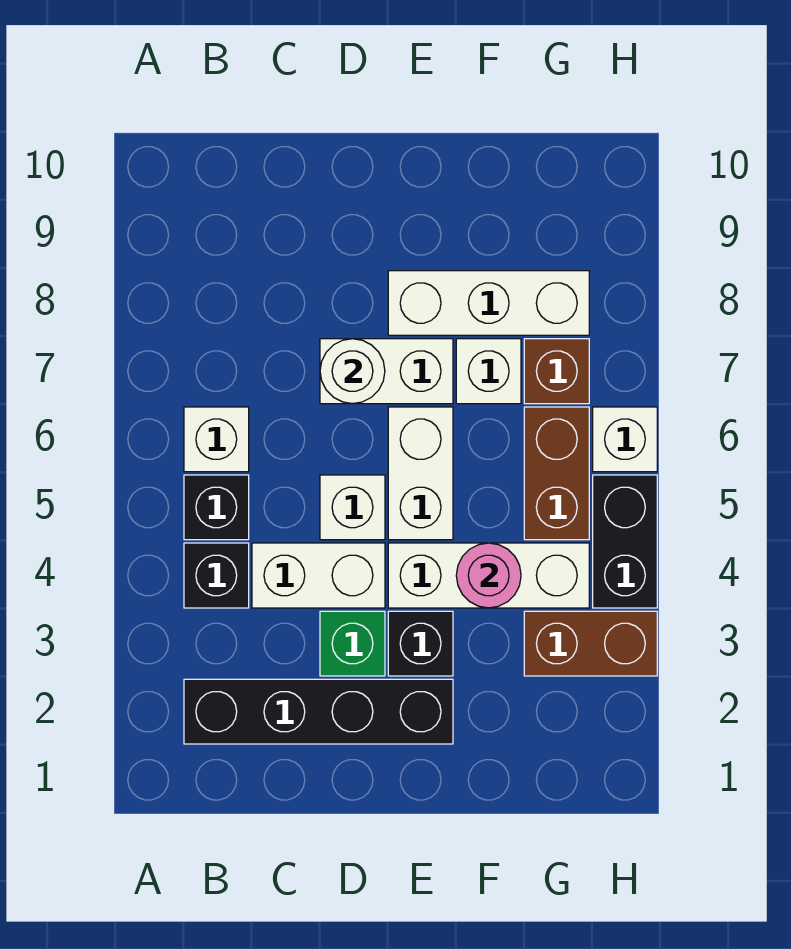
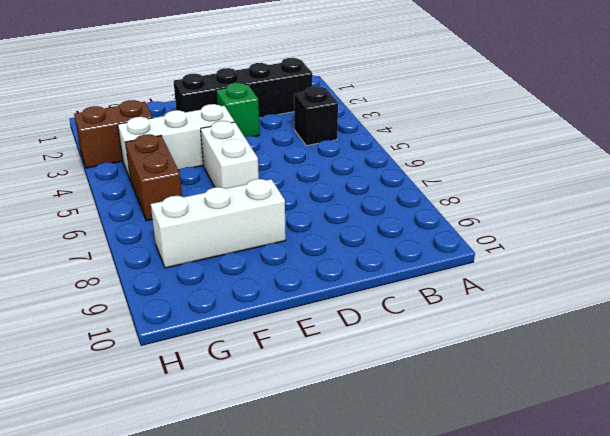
none -> black 1x1 brick [184,475,249,540]
none -> white 1x1 brick [184,407,249,472]
none -> white 1x2 brick [252,543,385,608]

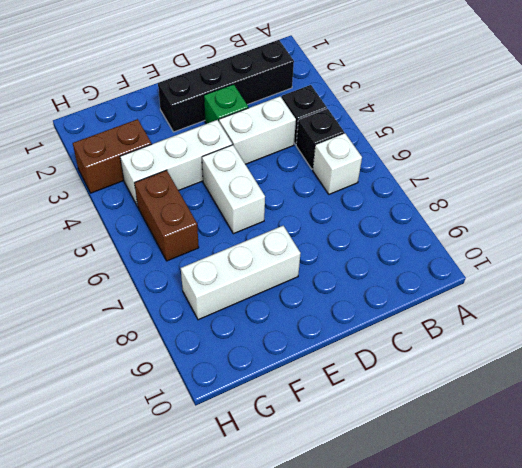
none -> white 1x1 brick [320,475,385,540]
none -> white 1x2 brick [320,339,453,404]
none -> black 1x1 brick [388,611,453,676]

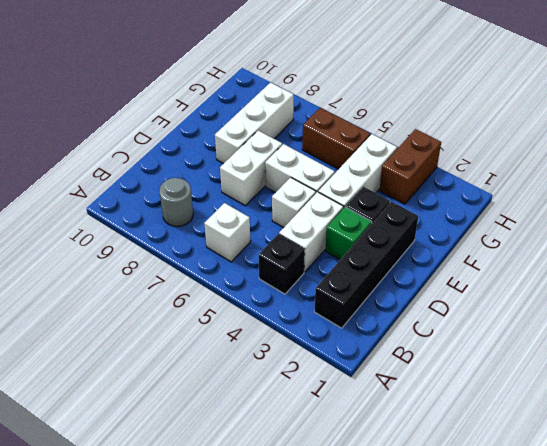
grey 1x1 round brick [159,178,193,227] -> none
none -> black 1x1 brick [184,475,249,540]
none -> white 1x1 brick [456,339,521,404]
none -> brown 1x1 brick [524,339,589,404]

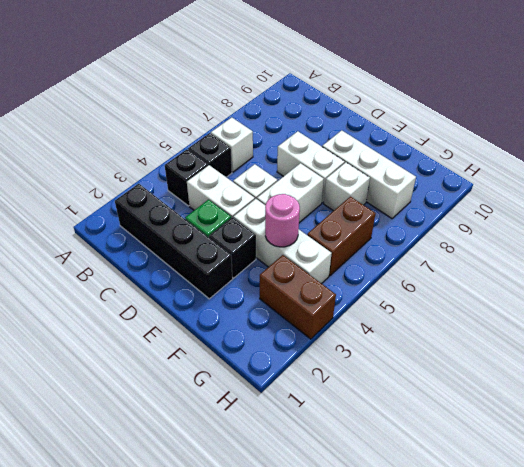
none -> brown 1x1 brick [524,339,589,404]
none -> black 1x2 brick [593,475,657,608]
none -> white 1x1 brick [593,407,657,472]

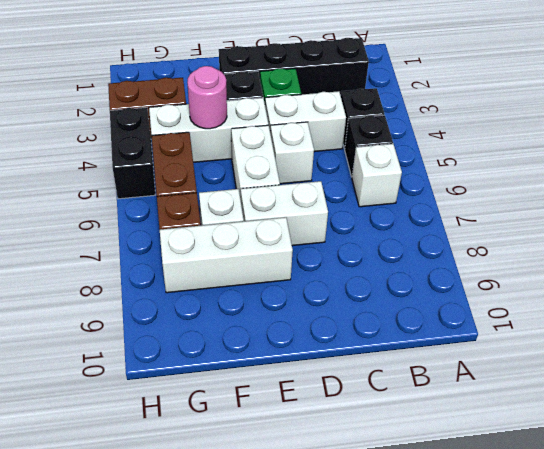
none -> white 1x1 brick [593,407,657,472]
none -> white 1x1 round brick [320,339,385,404]

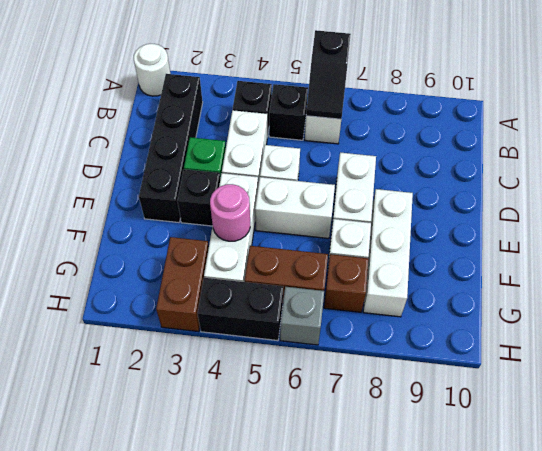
white 1x1 round brick [134,44,170,96] -> white 1x1 round brick moved to [320,339,385,404]
black 1x2 slope [306,30,351,119] -> none
grey 1x1 brick [280,287,324,345] -> white 1x1 brick [593,407,657,472]

